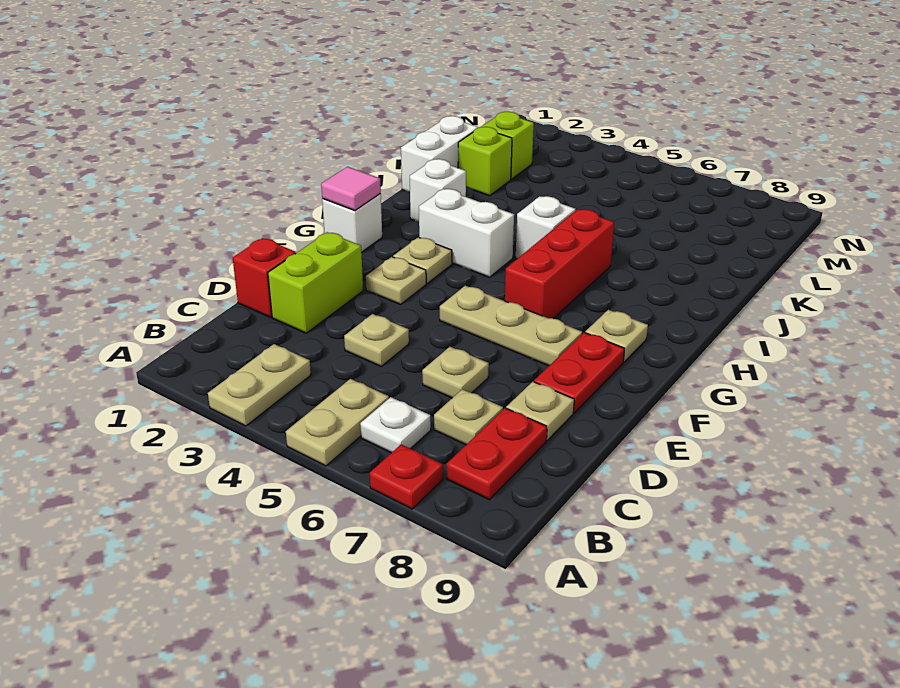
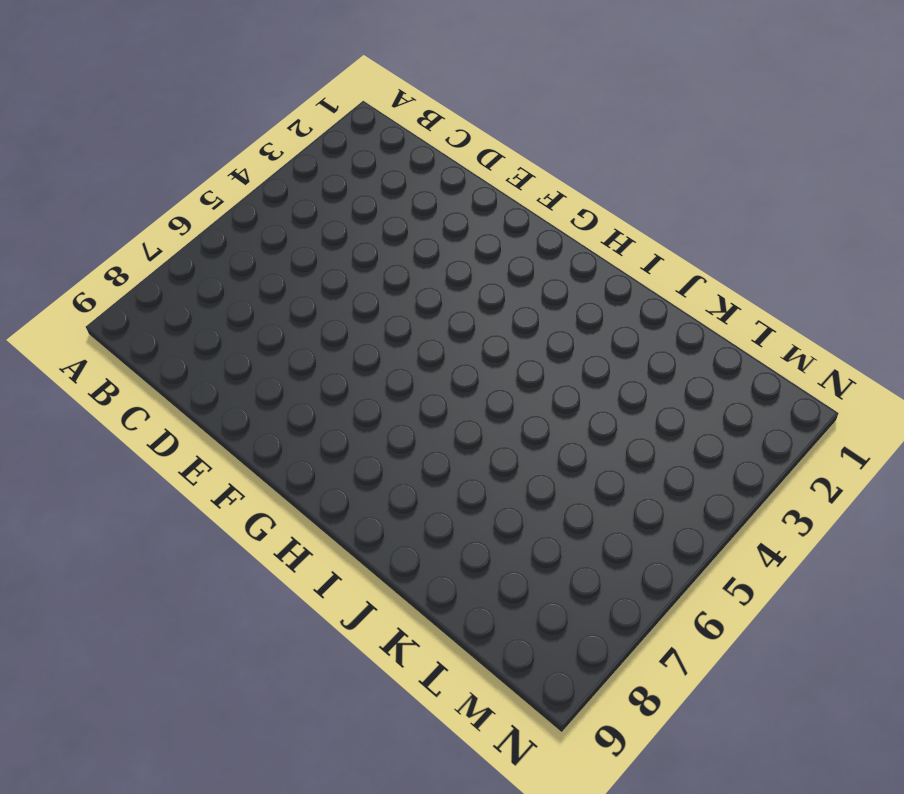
none -> tan 1x2 plate [208,344,311,426]
none -> tan 1x2 plate [286,379,389,466]
none -> red 1x1 plate [370,444,443,509]

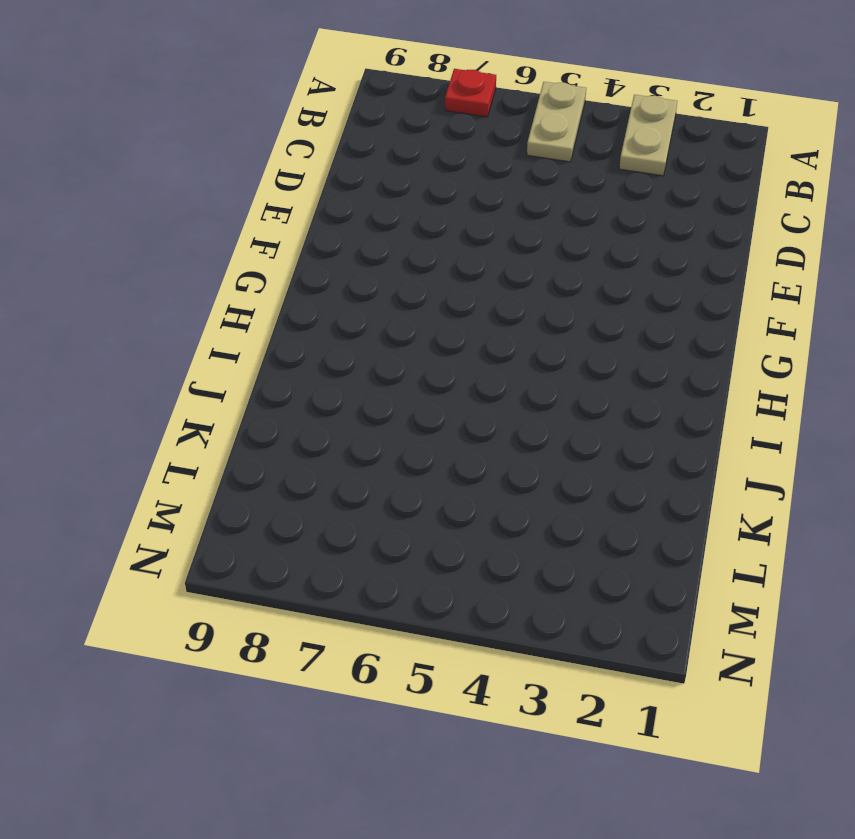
none -> white 1x1 plate [360,397,431,453]
none -> red 1x2 plate [446,408,547,500]
none -> tan 1x1 plate [434,389,503,445]

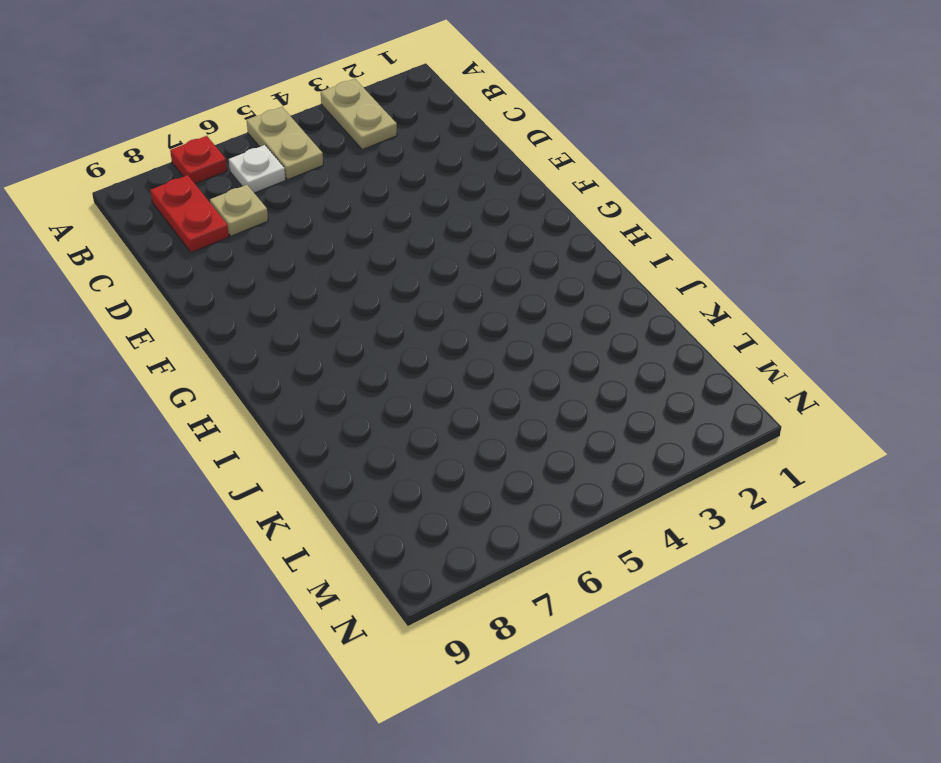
none -> red 1x1 brick [233,238,296,317]
none -> lime 1x2 brick [268,232,363,333]
none -> tan 1x1 plate [344,314,409,366]

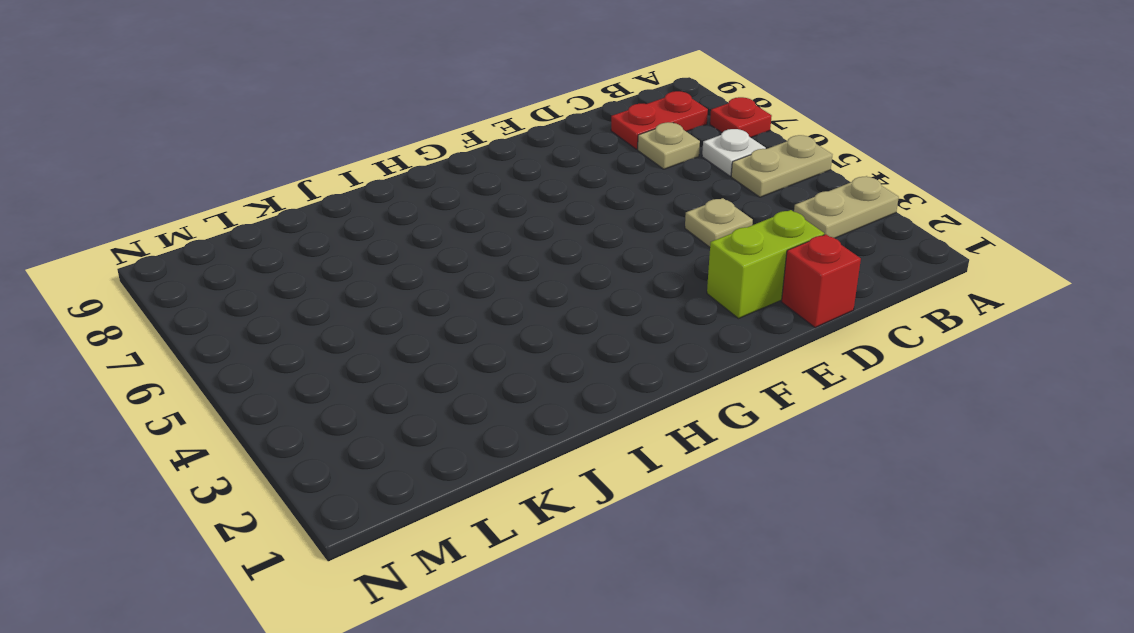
none -> tan 1x1 plate [422,347,489,398]
none -> tan 1x1 plate [506,382,574,440]
none -> red 1x2 plate [534,332,625,413]

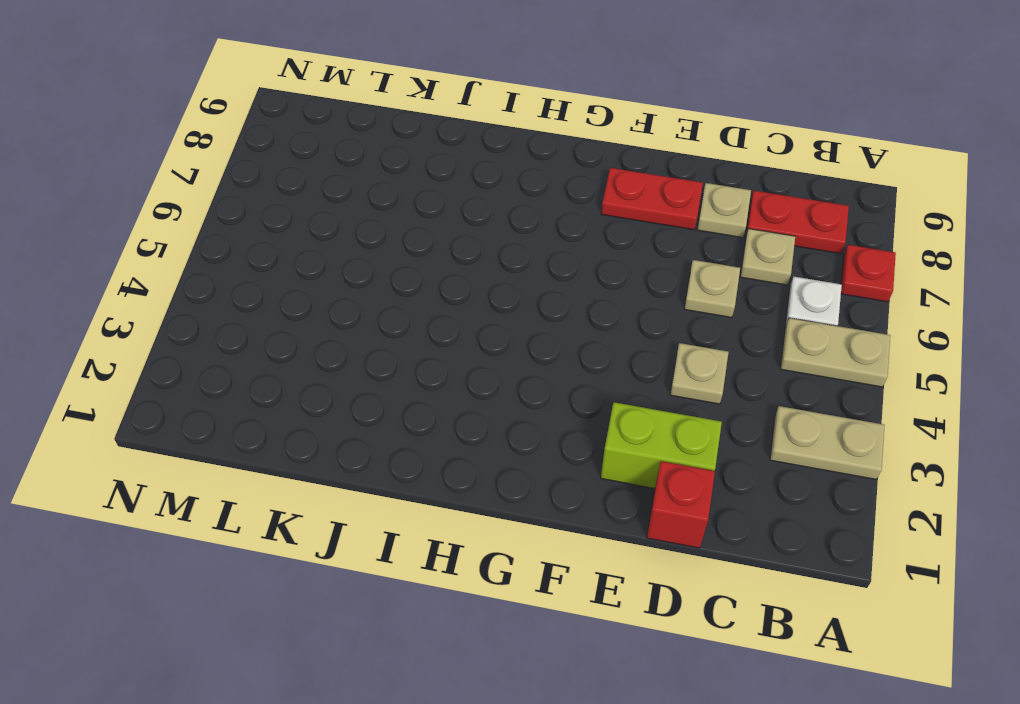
none -> tan 1x1 plate [366,257,426,305]
none -> tan 1x3 plate [440,286,582,366]
none -> white 1x1 brick [322,194,382,253]

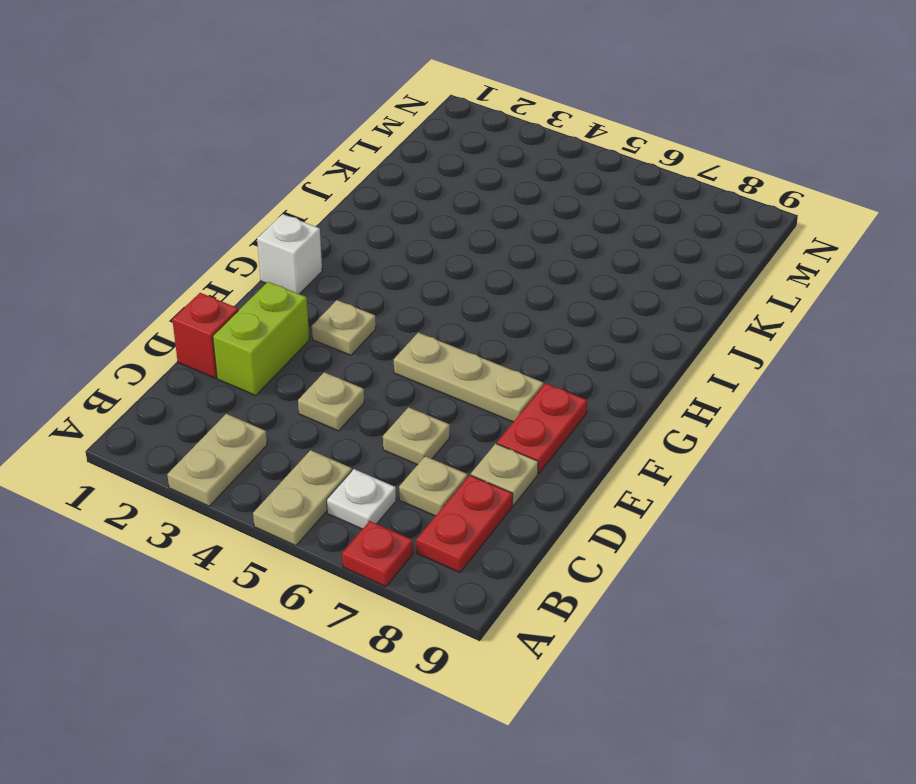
none -> tan 1x1 plate [393,237,452,284]
none -> red 1x3 brick [505,209,614,319]
none -> tan 1x1 plate [585,310,648,362]

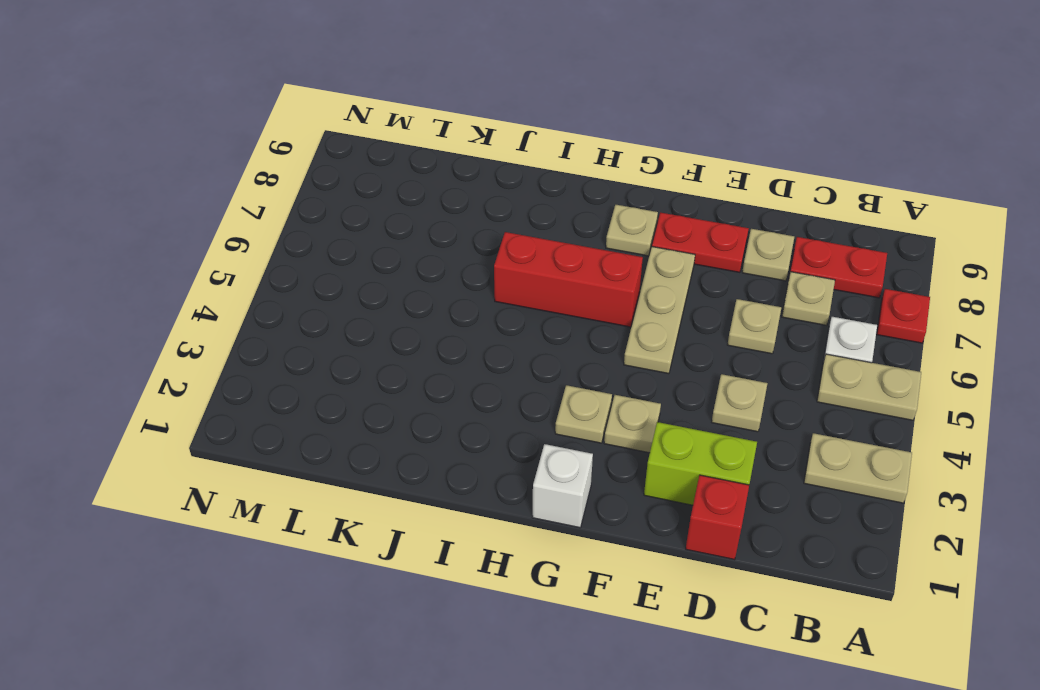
none -> white 1x2 brick [419,189,514,277]
none -> white 1x1 brick [410,159,466,221]
none -> white 1x1 brick [516,196,575,259]

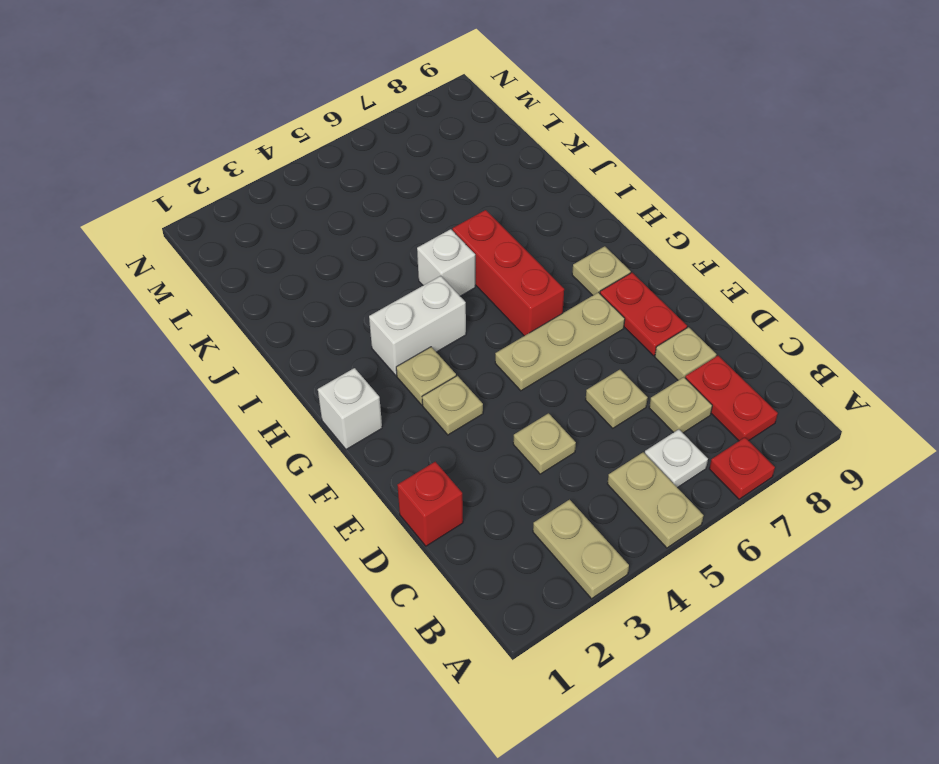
none -> lime 1x2 brick [268,232,363,333]
none -> white 1x1 brick [410,159,466,221]
none -> white 1x2 brick [401,116,478,192]

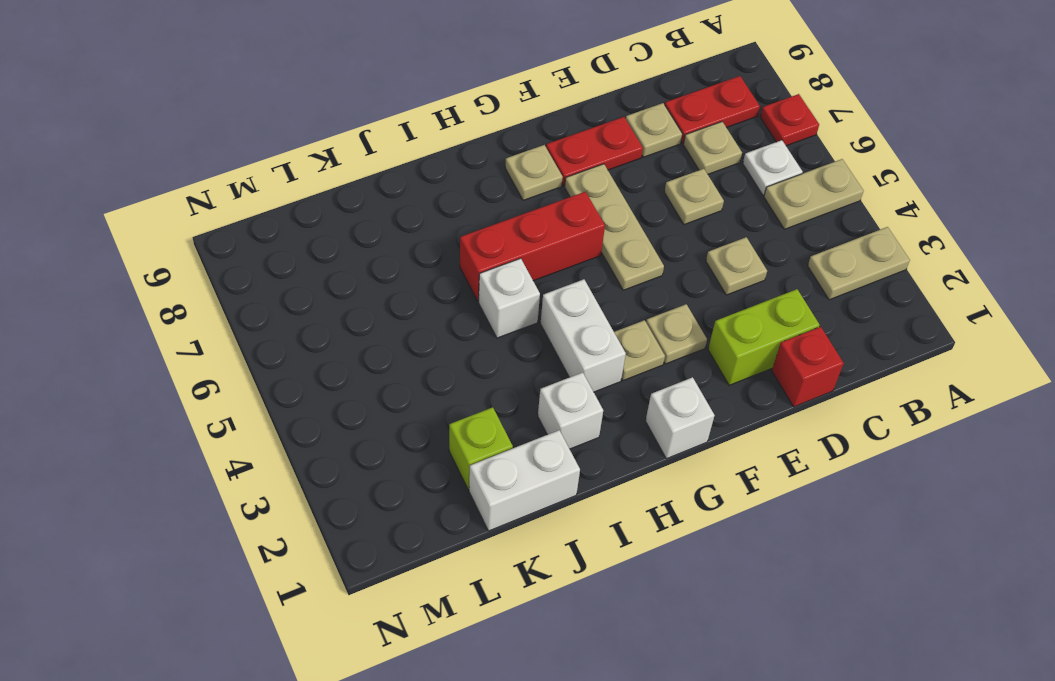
none -> lime 1x1 brick [482,112,534,179]
none -> pink 1x1 tile [321,167,381,211]

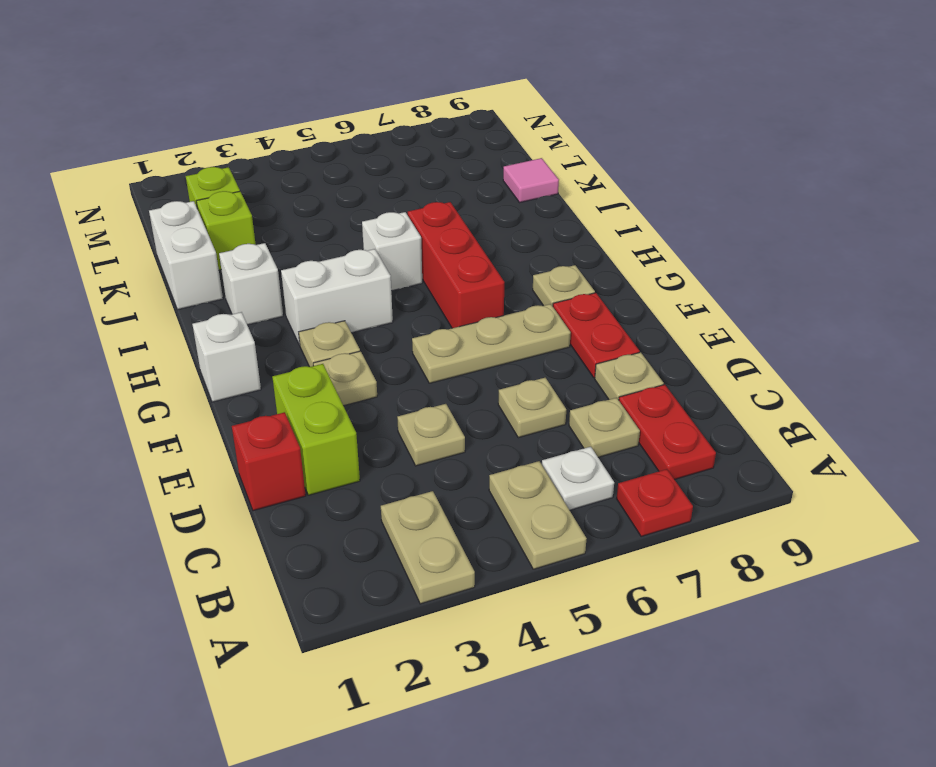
pink 1x1 tile [503,158,559,203] -> pink 1x1 tile moved to [321,167,381,211]

